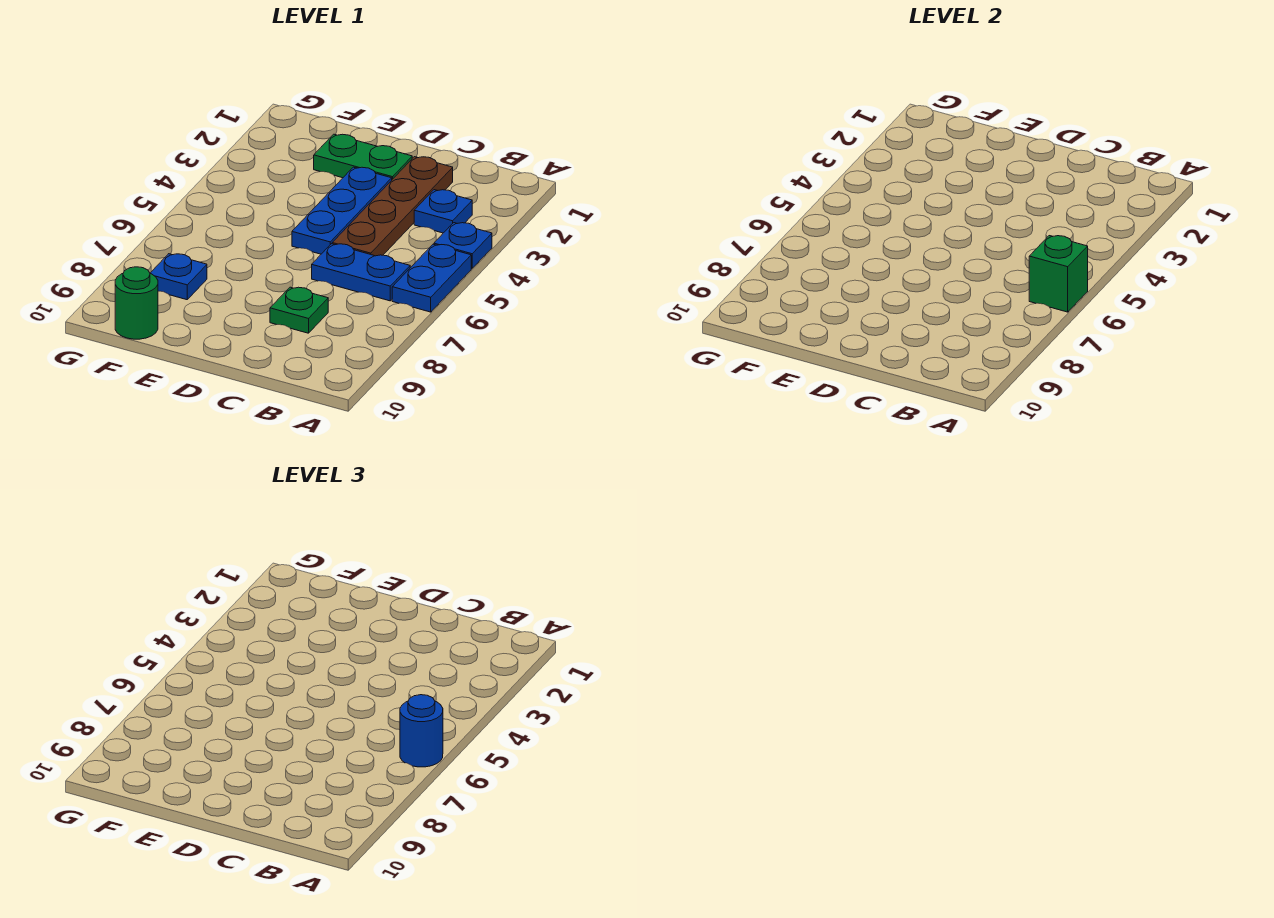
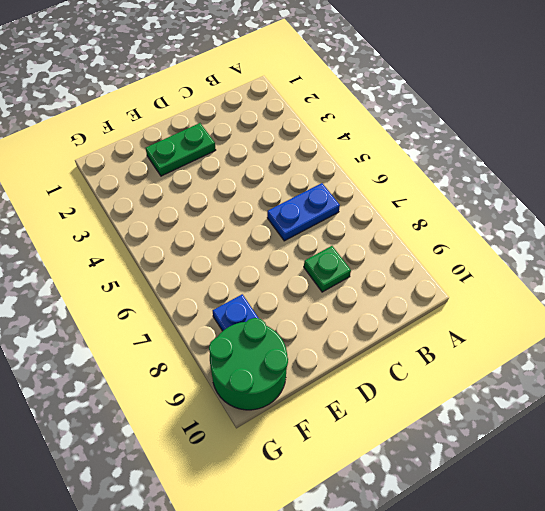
green 2x2 round brick [209,318,288,410] -> green 1x1 round brick [115,267,158,339]
none -> blue 1x1 plate [434,223,492,268]
none -> blue 1x2 plate [392,244,471,312]
none -> blue 1x1 plate [414,190,472,233]

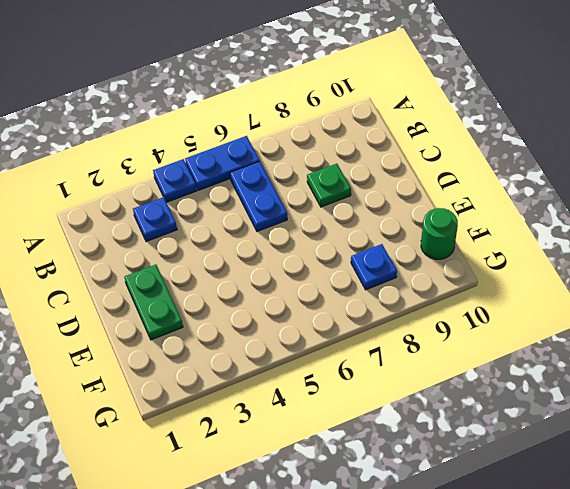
none -> brown 1x4 plate [332,157,453,256]
none -> blue 1x3 plate [292,167,392,254]
none -> green 1x1 brick [1029,236,1088,312]

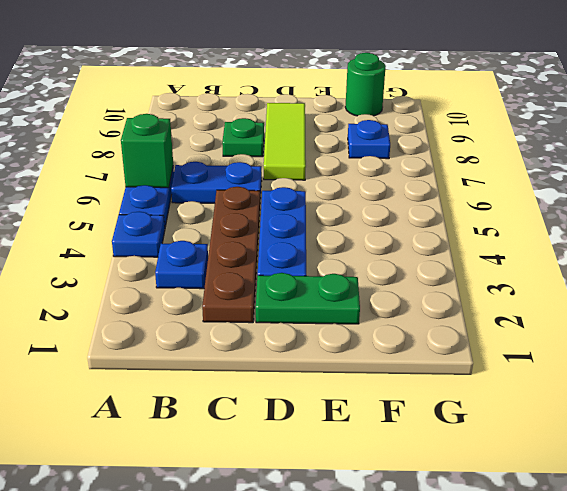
lime 1x3 tile [264,103,306,180] -> none
none -> blue 1x1 round brick [400,695,443,767]

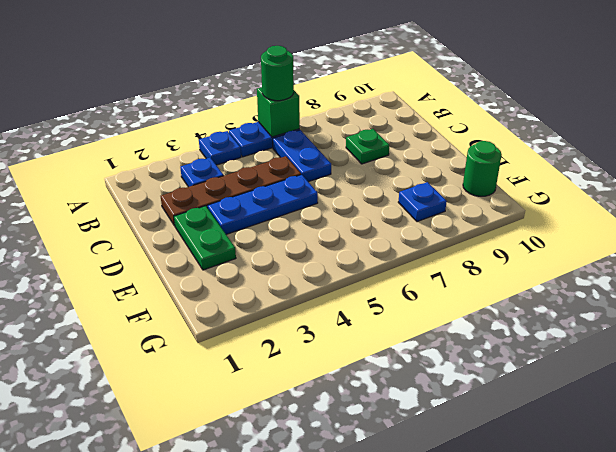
green 1x1 round brick [261,46,294,101] -> blue 1x1 round brick [400,695,443,767]

